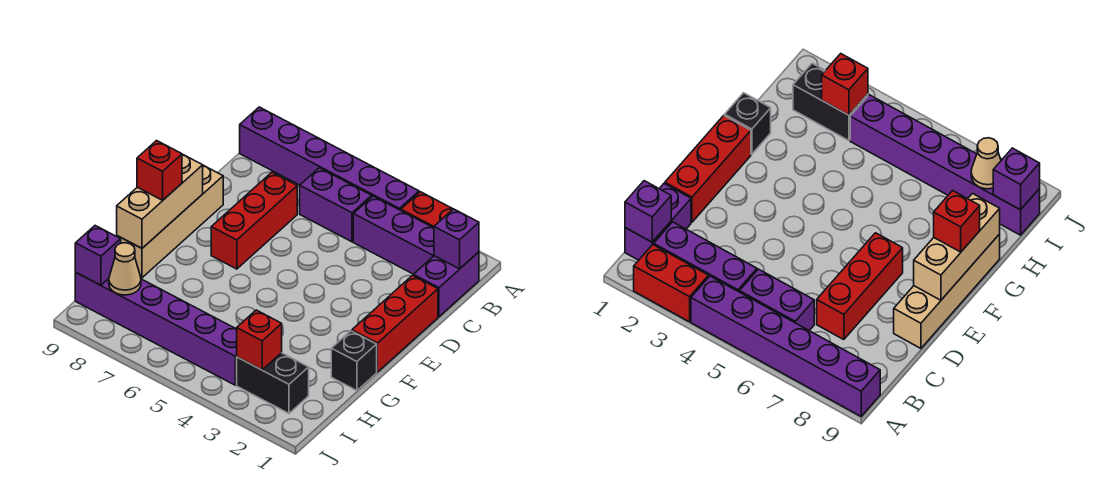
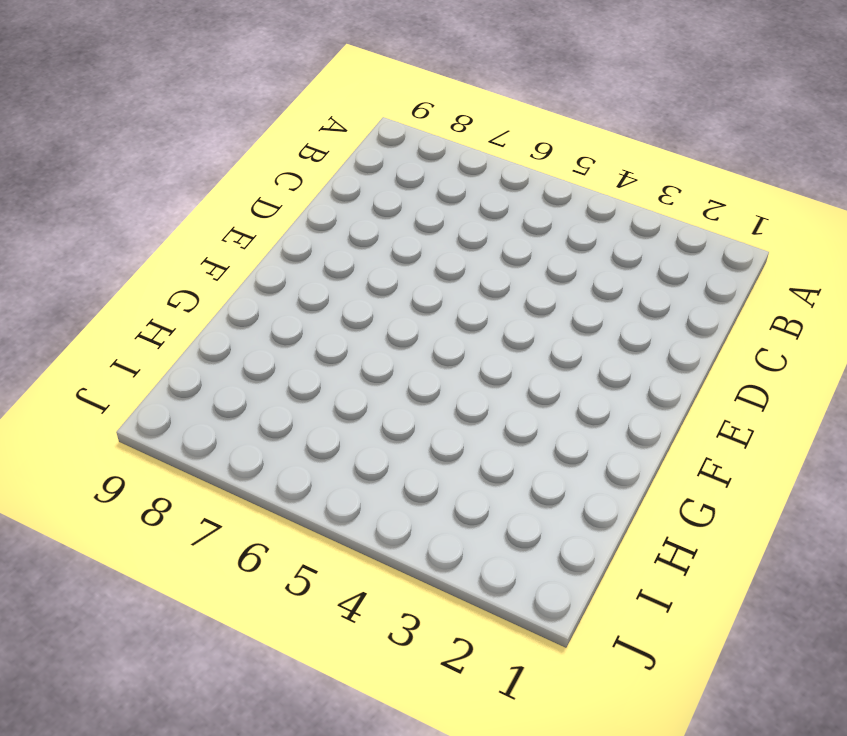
none -> red 1x2 brick [401,192,453,228]
none -> purple 1x6 brick [240,107,419,210]
none -> purple 1x2 brick [413,252,479,317]

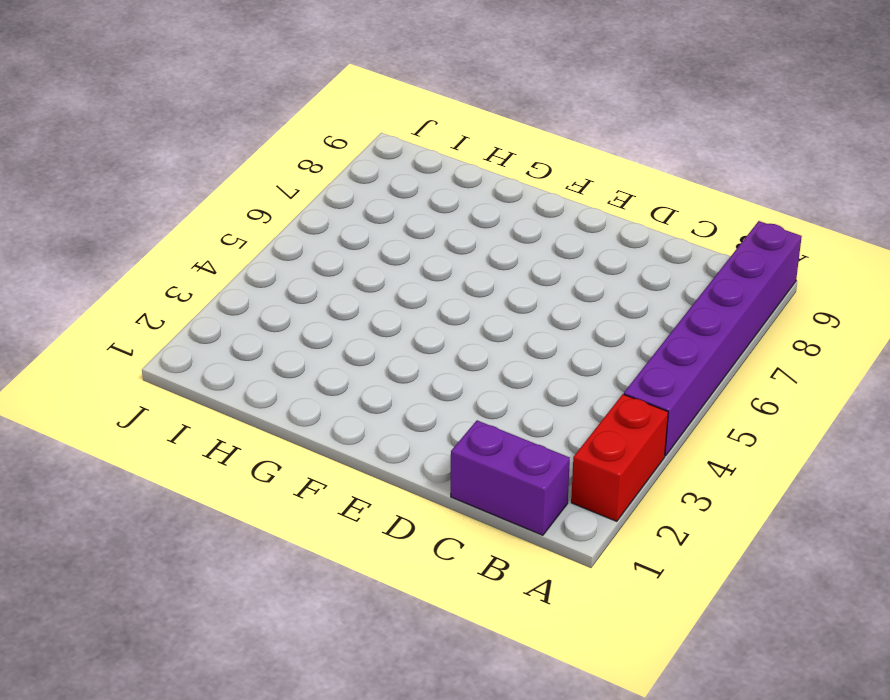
none -> purple 1x3 brick [353,196,434,274]
none -> purple 1x2 brick [300,168,372,242]
none -> red 1x3 brick [211,172,297,269]

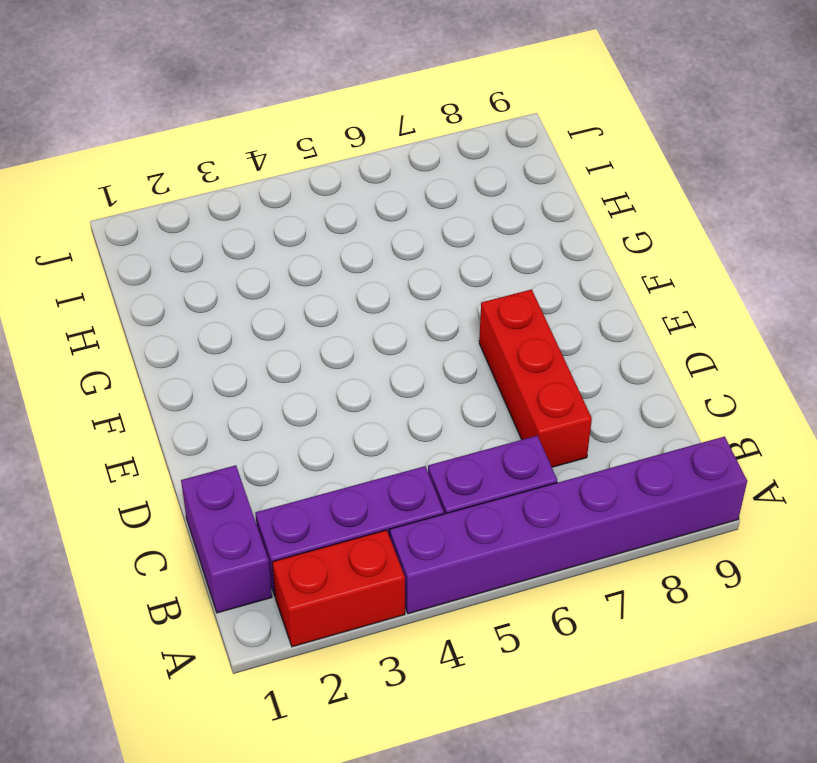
none -> red 1x3 brick [352,275,438,372]
none -> tan 1x4 brick [117,165,223,278]
none -> black 1x1 brick [331,331,377,391]

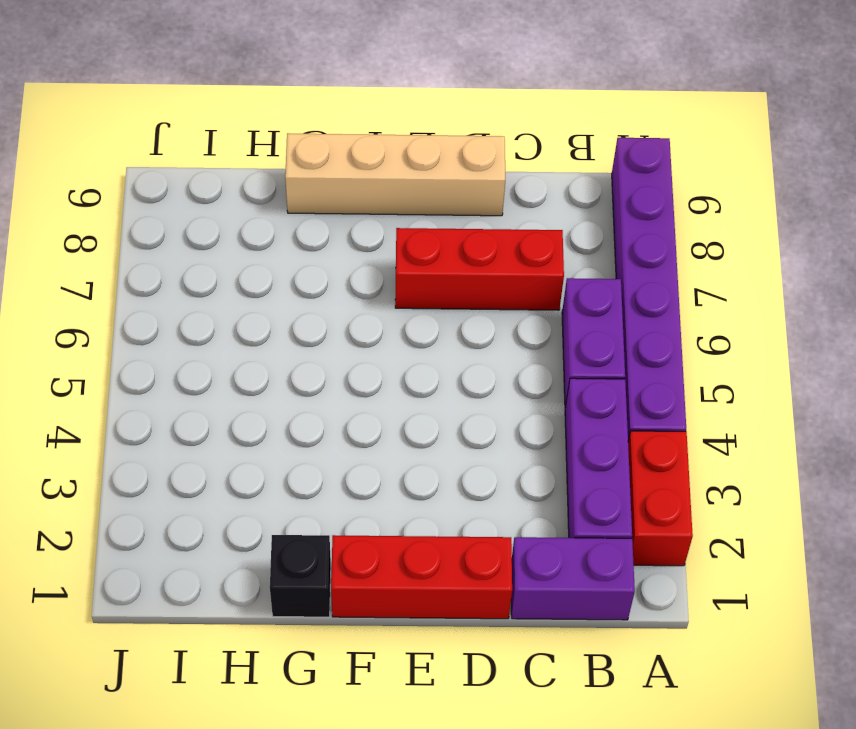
none -> black 1x2 brick [237,353,309,413]
none -> purple 1x6 brick [75,272,237,385]
none -> purple 1x1 brick [434,209,479,269]

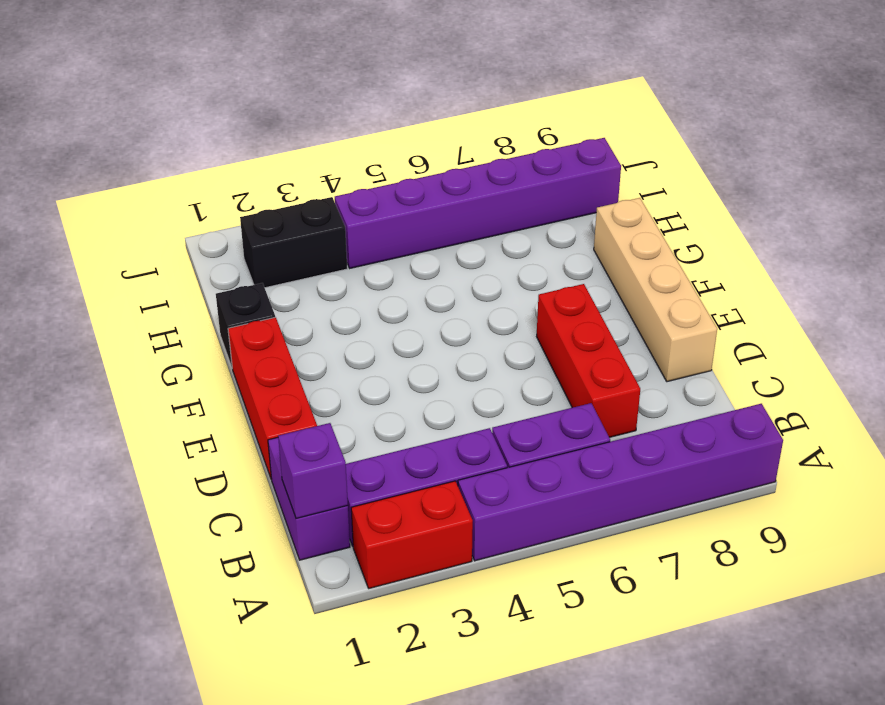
none -> tan 1x3 brick [117,154,203,248]
none -> red 1x1 brick [237,310,282,370]
none -> tan 1x1 cone [109,243,141,295]

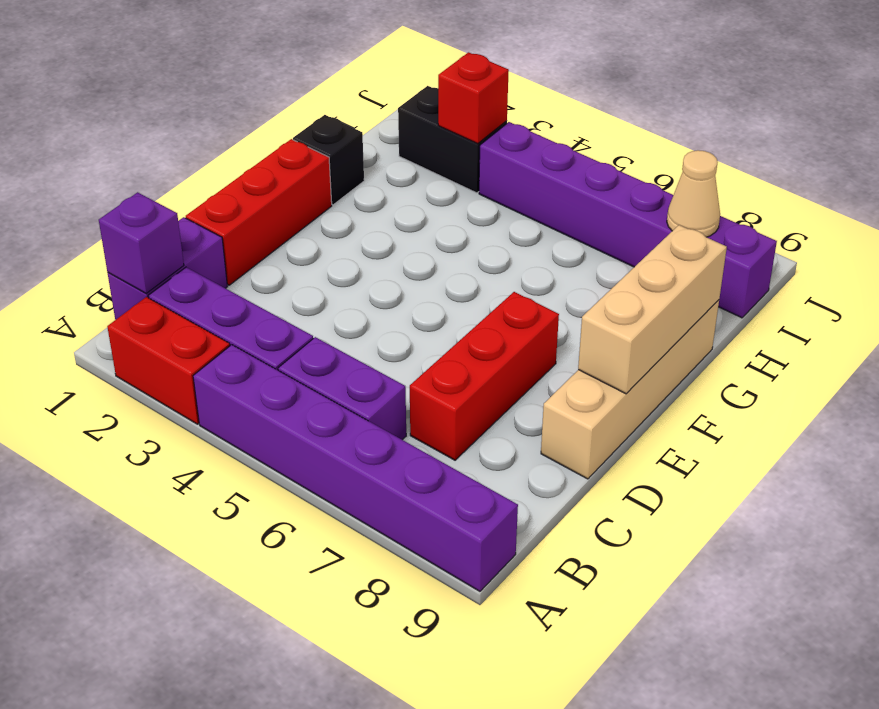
none -> purple 1x1 brick [75,226,121,285]
none -> red 1x1 brick [137,141,182,200]

